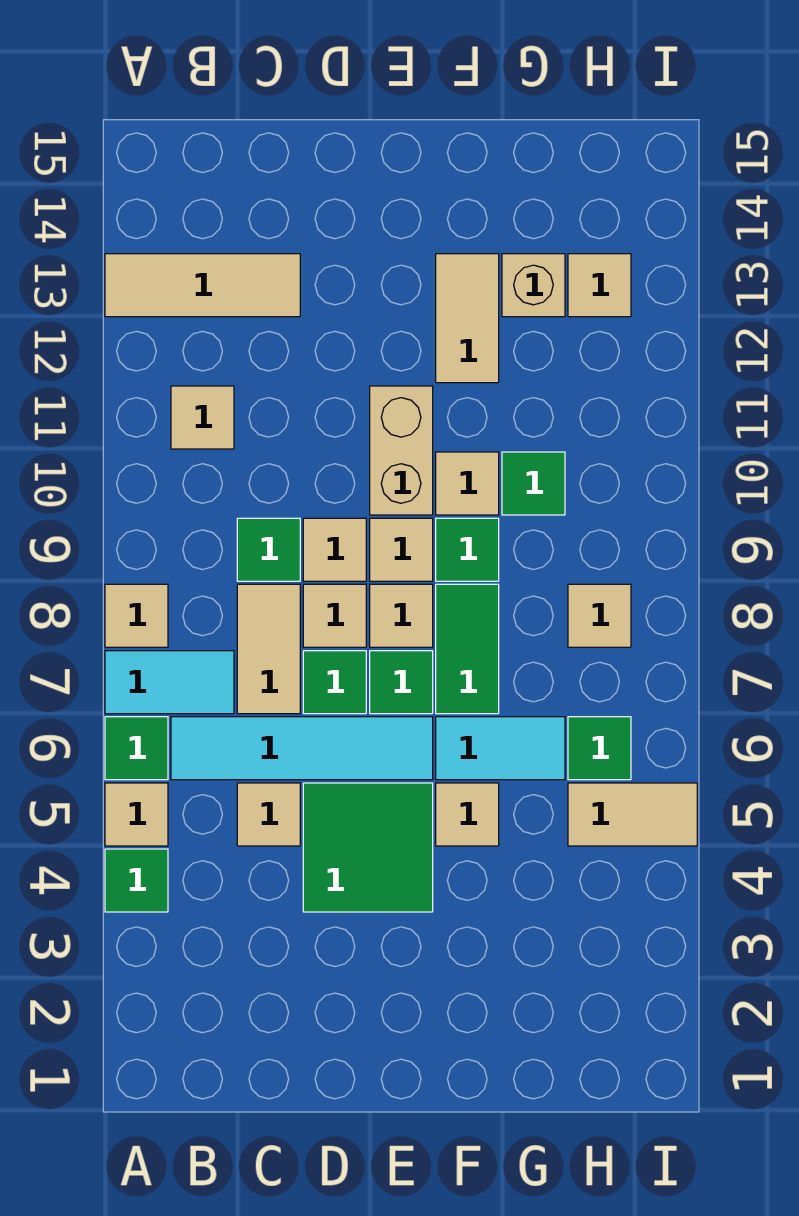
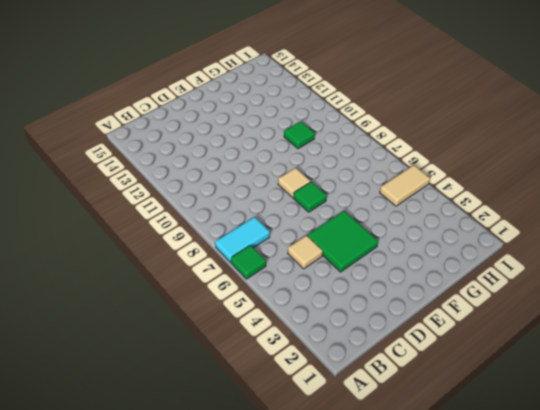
none -> green 1x1 tile [105,849,168,912]
none -> tan 1x1 tile [105,783,168,846]
none -> tan 1x1 tile [105,584,168,647]
none -> tan 1x3 tile [105,254,300,317]

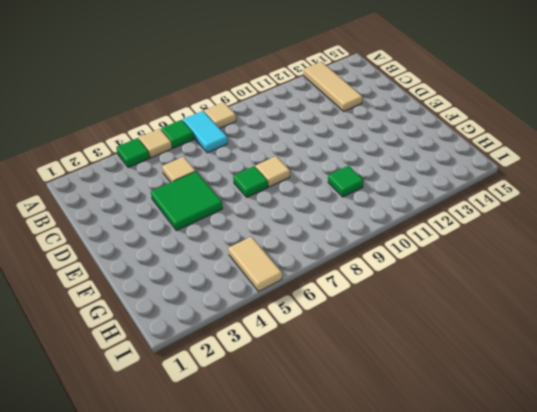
none -> cyan 1x4 tile [171,717,433,780]
none -> tan 1x1 tile [171,386,234,449]
none -> tan 1x2 tile [237,584,300,714]
none -> green 1x1 tile [237,518,300,581]

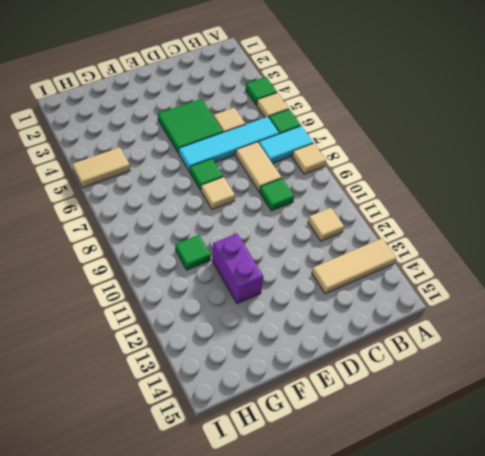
purple 1x2 brick [212,234,263,304] -> tan 1x2 tile [436,254,499,383]
none -> green 1x1 tile [303,651,366,714]
none -> tan 1x1 tile [303,584,366,647]
none -> tan 1x1 tile [303,518,366,581]
none -> tan 1x1 tile [370,518,433,581]

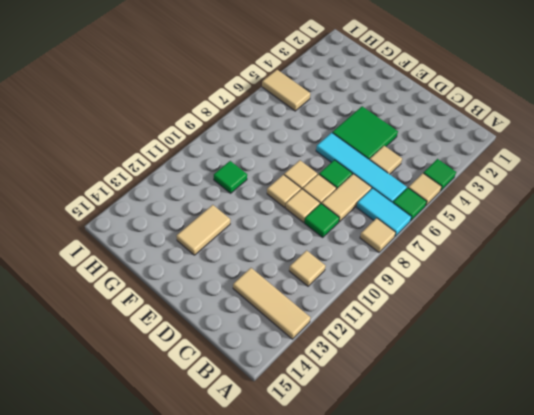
none -> green 1x1 tile [370,651,433,714]
none -> tan 1x2 brick [370,386,433,515]
none -> tan 1x1 tile [436,783,499,846]
none -> cyan 1x2 tile [436,717,565,780]

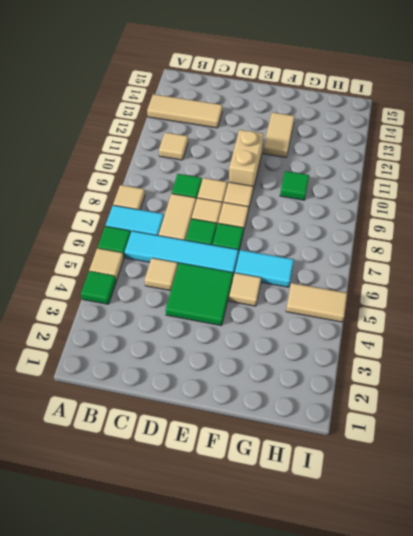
none -> green 1x2 tile [436,584,499,714]
none -> green 1x1 tile [436,518,499,581]
none -> tan 1x1 tile [436,452,499,515]
none -> tan 1x1 brick [502,254,565,317]

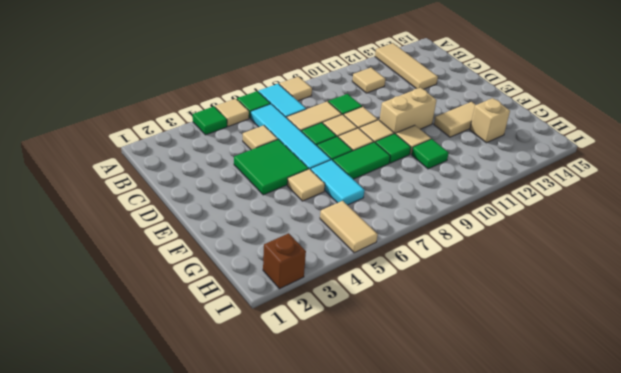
brown 1x1 brick [263,233,306,289] -> none
none -> green 1x1 tile [568,717,631,780]
none -> tan 1x1 tile [568,584,631,647]
none -> tan 1x1 tile [568,254,631,317]

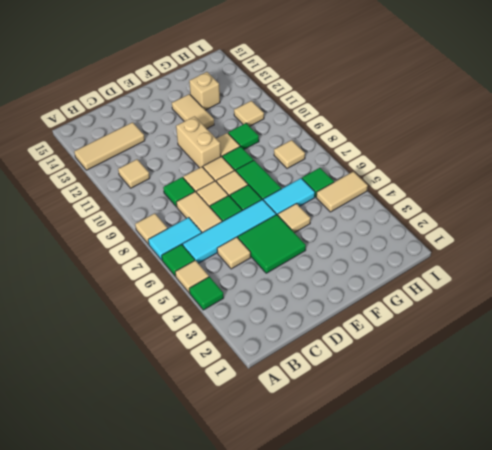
tan 1x1 tile [234,101,264,126] -> tan 1x1 tile moved to [568,254,631,317]

